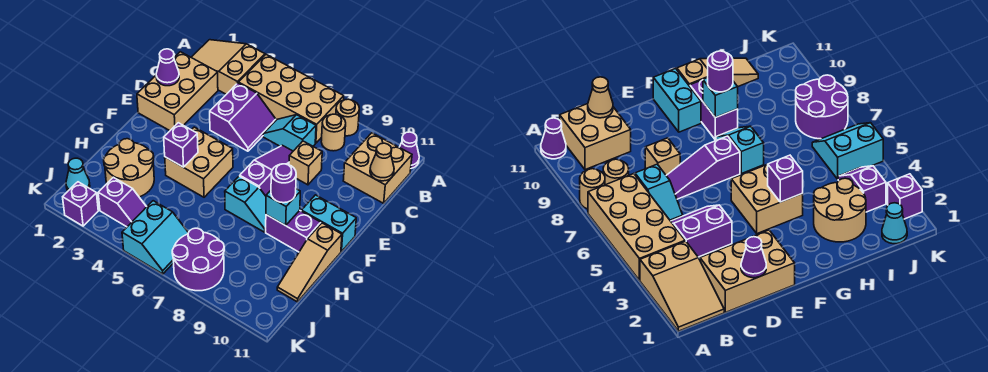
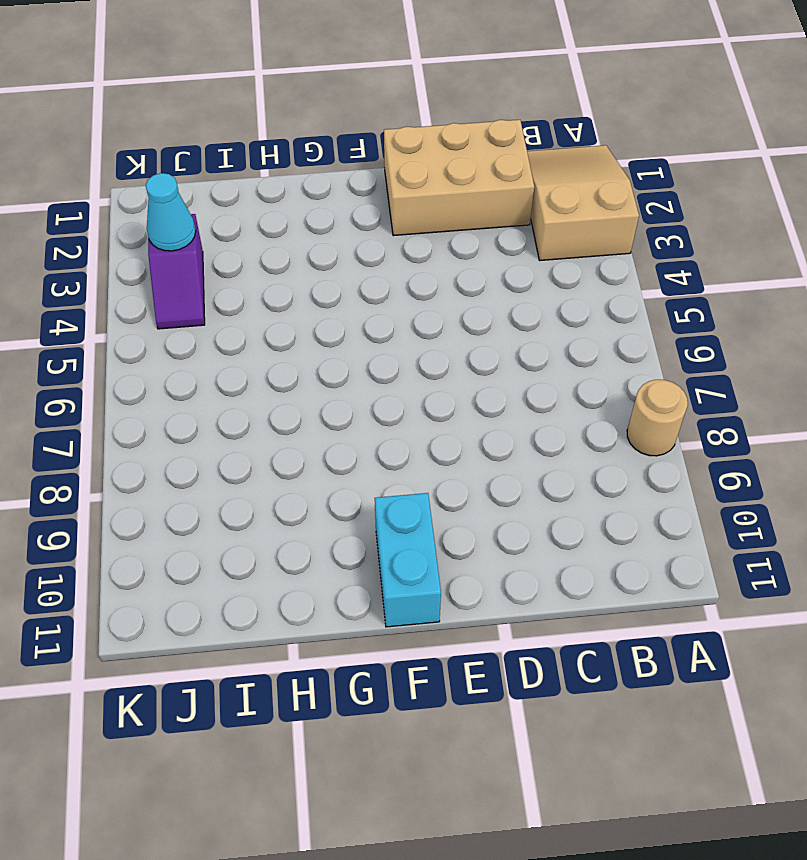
cyan 1x1 cone [146,173,196,251] -> cyan 1x1 cone moved to [66,158,90,191]
none -> tan 2x4 brick [238,55,344,143]
none -> purple 1x1 cone [399,132,419,168]
none -> tan 1x1 round brick [321,114,346,151]

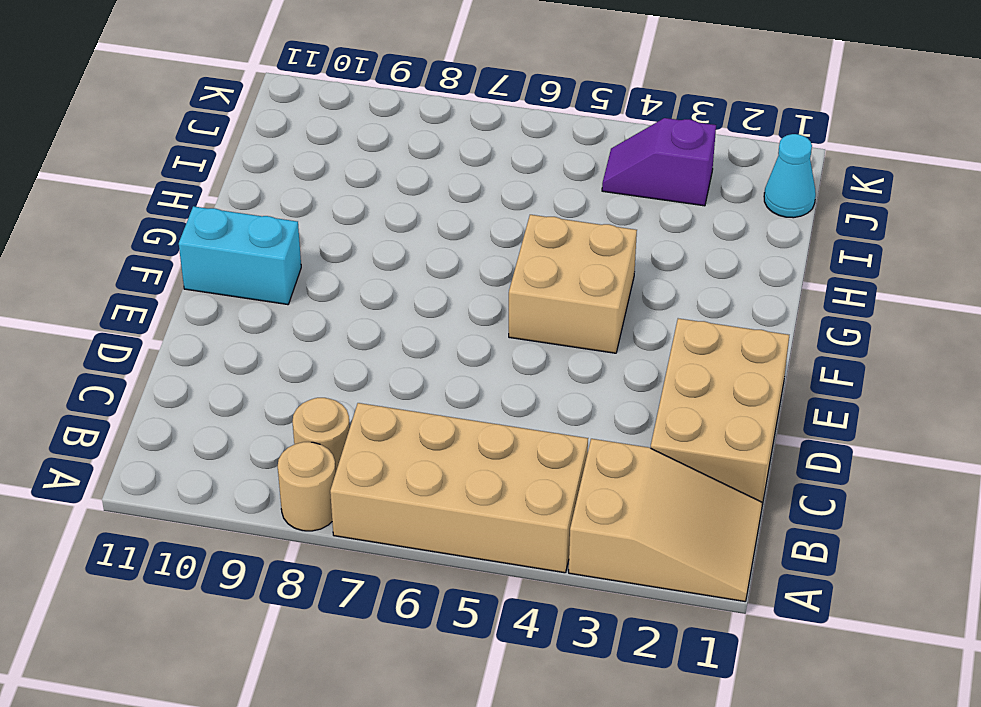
none -> purple 1x1 cone [399,132,419,168]
none -> tan 2x2 brick [343,133,412,203]
none -> purple 2x2 slope [210,83,276,151]

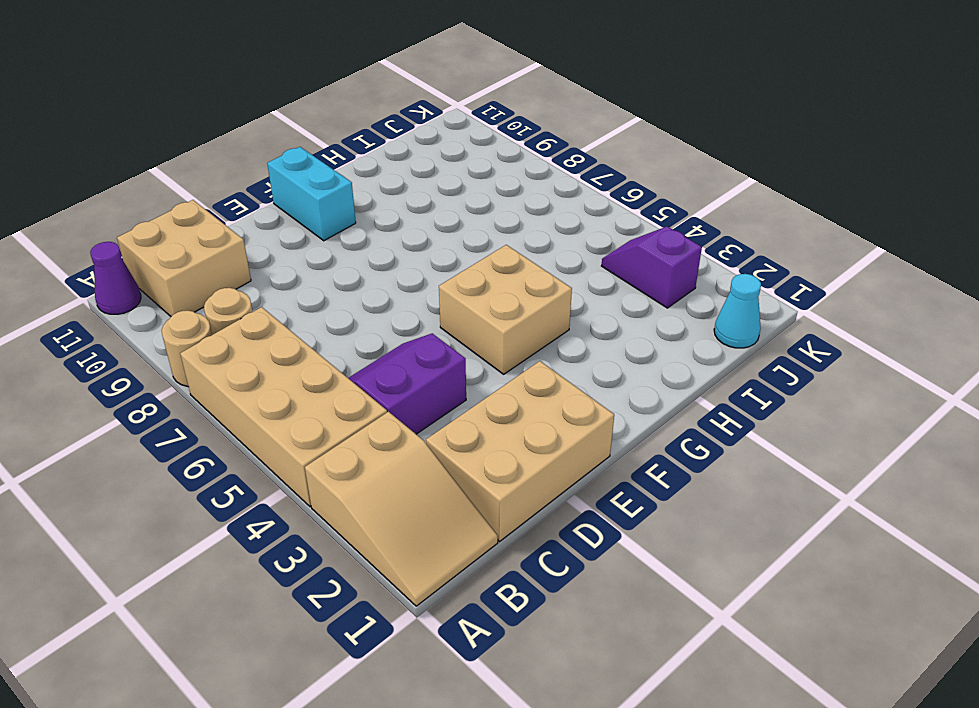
none -> cyan 1x2 slope [263,115,316,151]
none -> purple 1x3 slope [240,145,293,196]
none -> tan 1x1 brick [289,141,322,185]

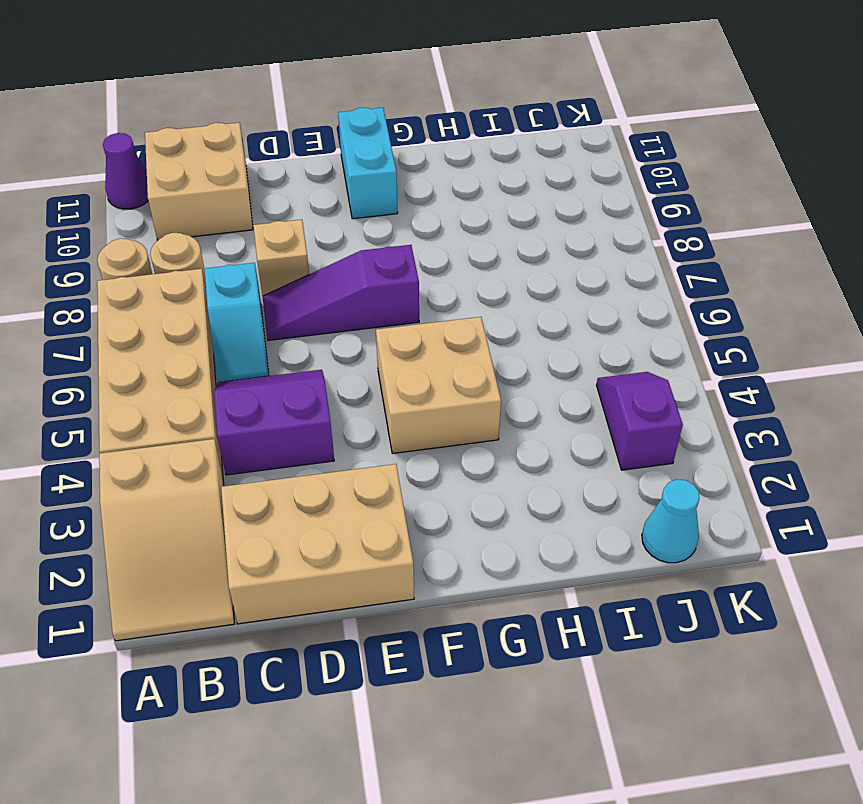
none -> cyan 1x2 slope [225,176,266,232]
none -> purple 1x2 brick [266,210,321,252]
none -> tan 1x3 slope [277,223,342,302]

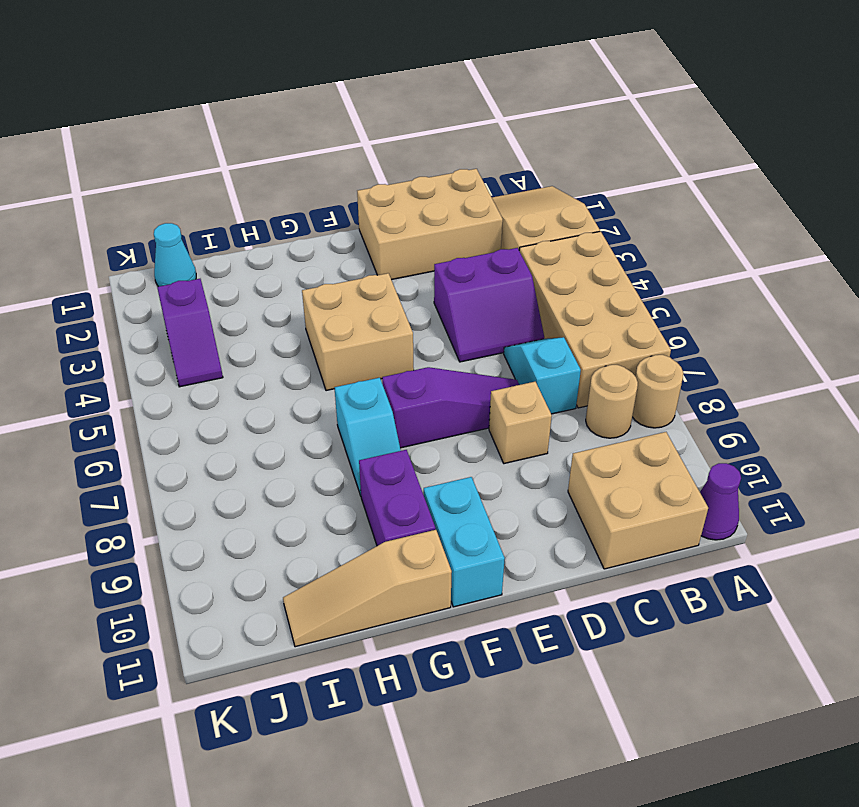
none -> tan 2x2 round brick [104,139,154,197]
none -> cyan 2x2 slope [122,201,188,274]
none -> purple 2x2 round brick [172,228,224,291]

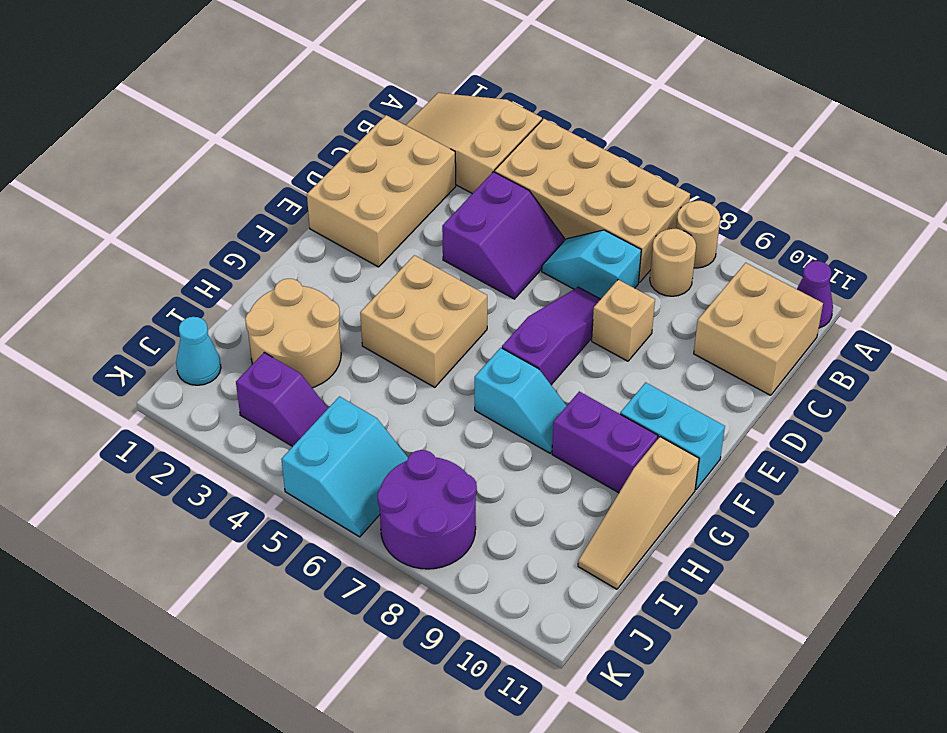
none -> purple 1x1 brick [63,182,98,226]
none -> tan 1x1 cone [370,143,394,181]
none -> purple 1x1 cone [156,49,179,86]

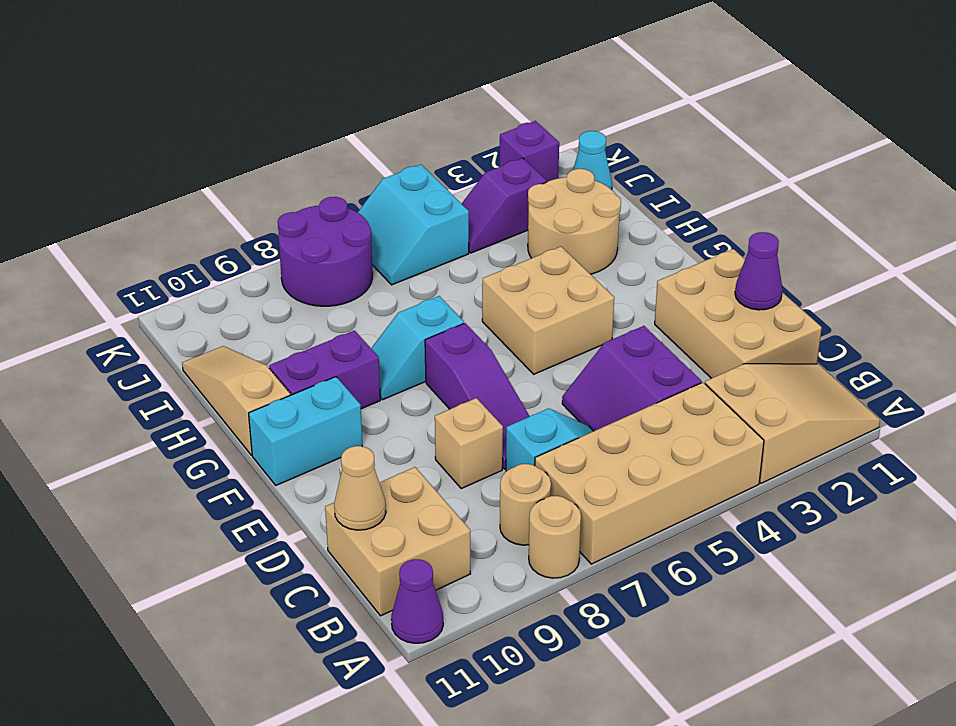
none -> purple 1x1 brick [164,123,198,167]
none -> cyan 1x1 brick [266,189,300,226]
none -> purple 1x1 round brick [271,164,296,203]

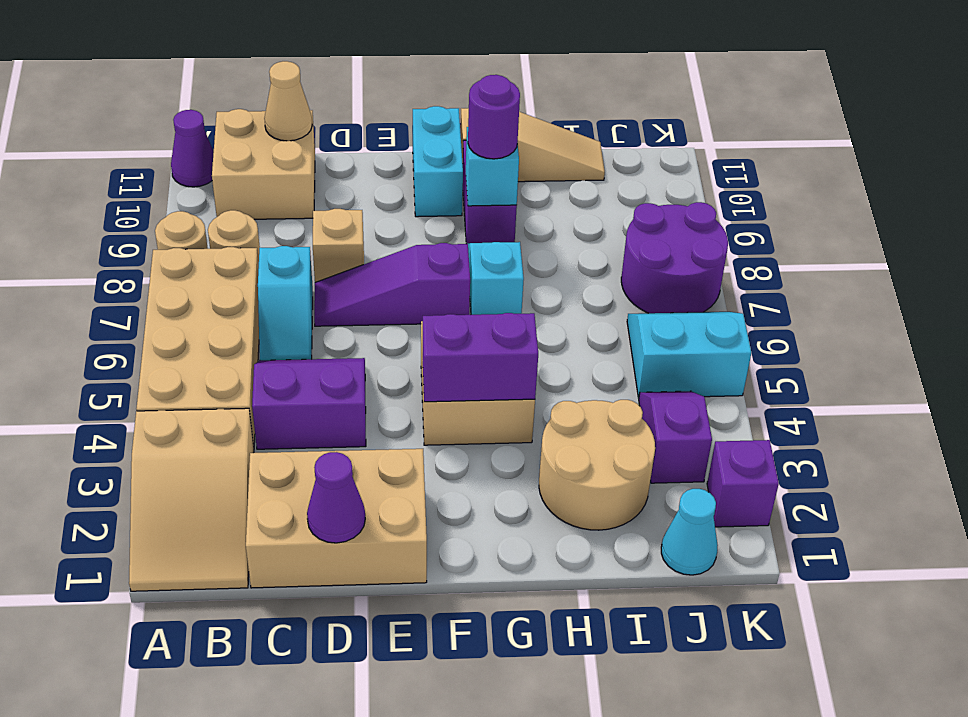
purple 1x2 brick [423,313,538,402] -> purple 1x1 brick [164,123,198,167]

